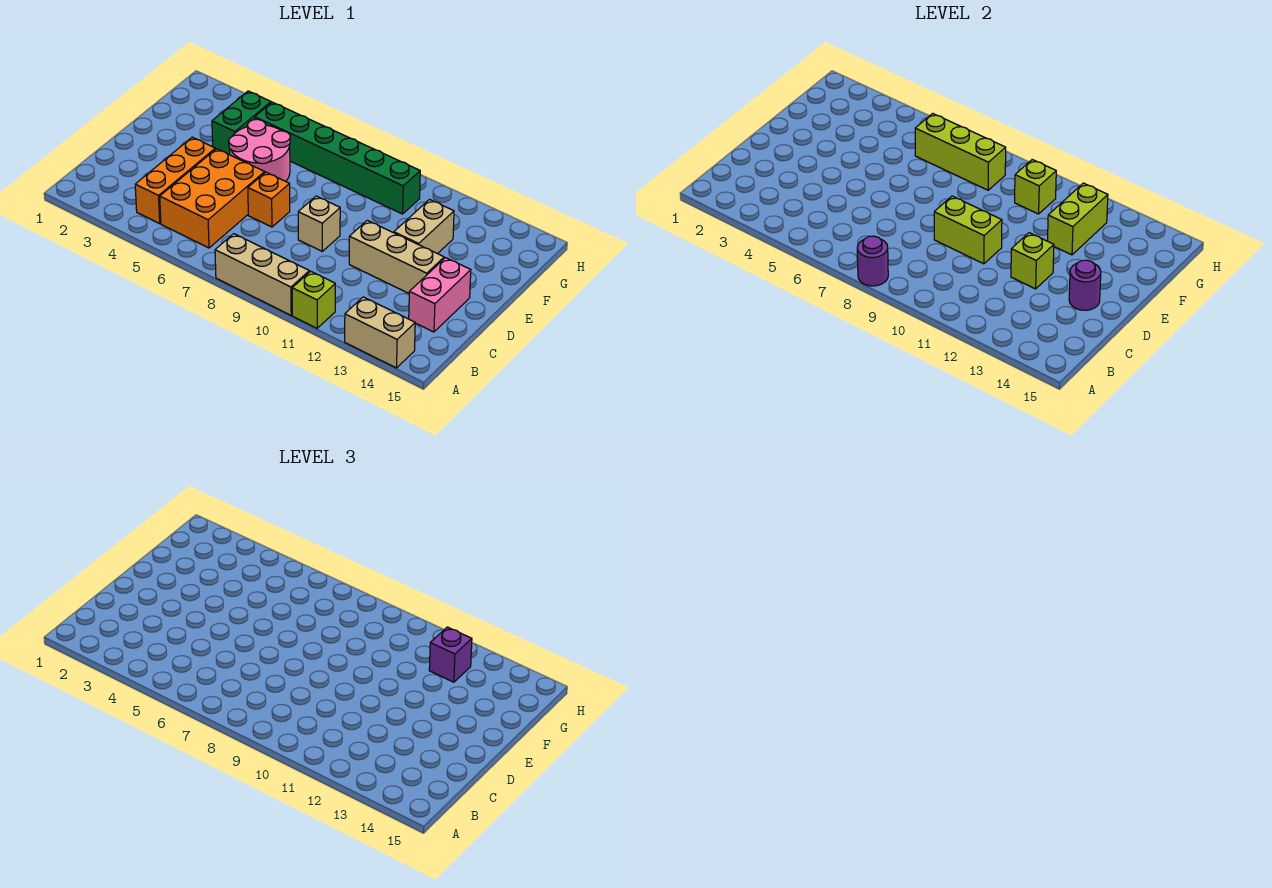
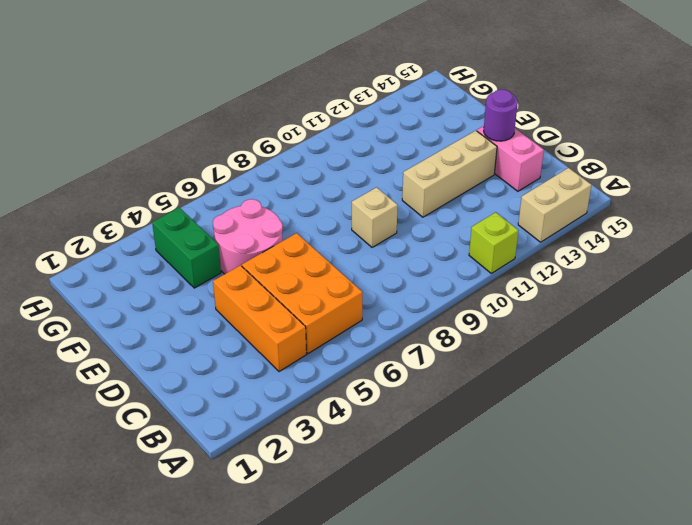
none -> tan 1x3 brick [215,234,309,315]
none -> orange 1x1 brick [248,172,290,227]
none -> tan 1x2 brick [394,200,454,254]

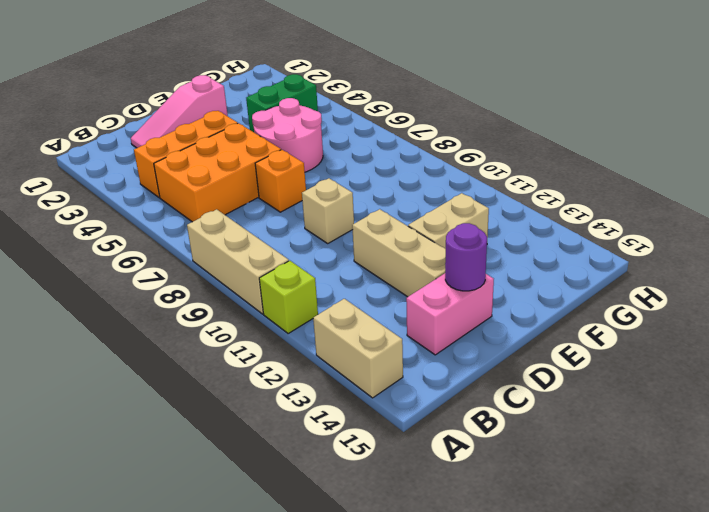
pink 1x3 slope [131,75,228,148] -> none
none -> green 1x6 brick [255,102,420,214]
none -> purple 1x1 round brick [857,236,888,286]
none -> lime 1x2 brick [934,196,1002,264]

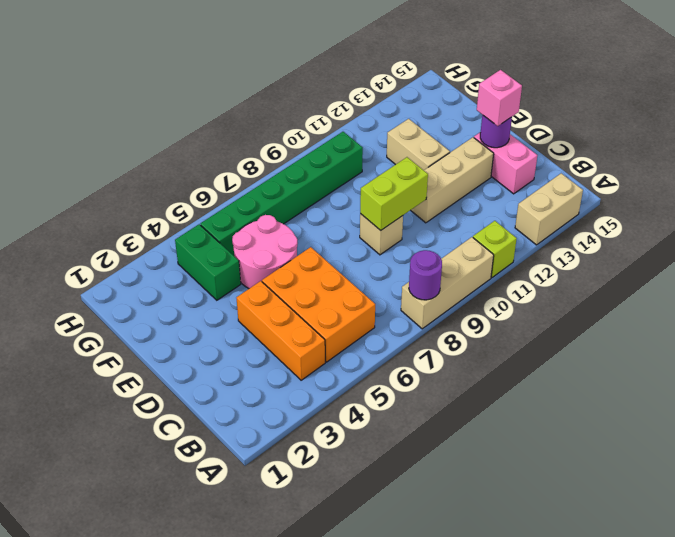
pink 1x1 brick [477,70,522,126] -> none
none -> orange 1x1 brick [248,172,290,227]
none -> lime 1x1 brick [1011,233,1054,289]
none -> lime 1x2 brick [1048,183,1108,255]

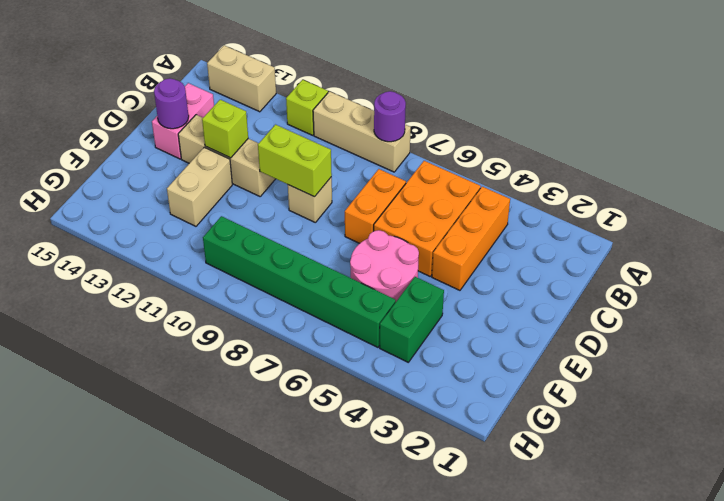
orange 1x2 brick [345,169,406,243] -> orange 1x1 brick [248,172,290,227]
none -> lime 1x2 brick [1048,183,1108,255]
none -> lime 1x3 brick [915,113,1006,190]
none -> lime 1x1 brick [1015,160,1056,214]

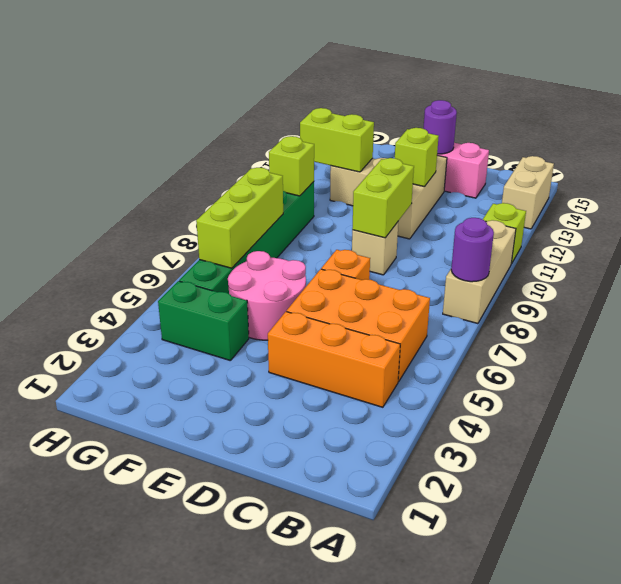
none -> purple 1x1 brick [429,627,472,682]

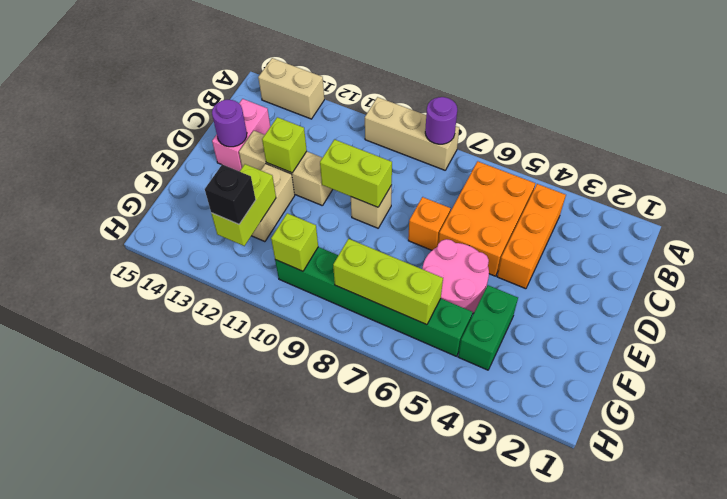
black 1x1 brick [205,165,256,224] -> purple 1x1 brick [429,627,472,682]
none -> lime 1x1 brick [292,271,335,328]

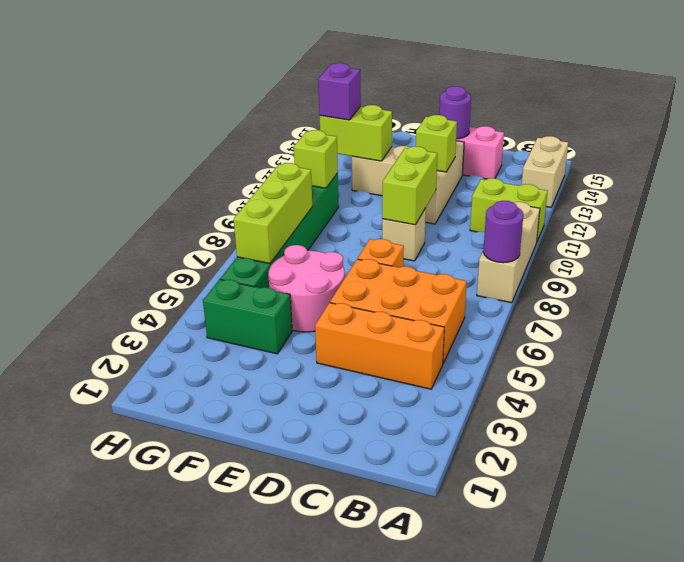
lime 1x2 brick [470,178,547,241] -> lime 1x1 brick [292,271,335,328]

